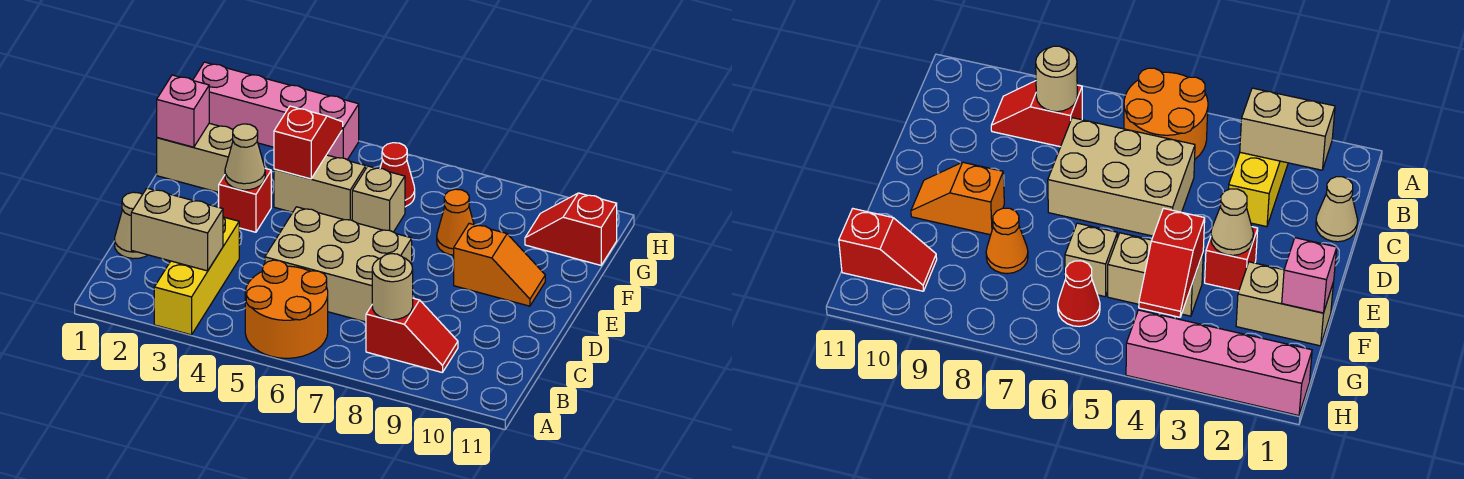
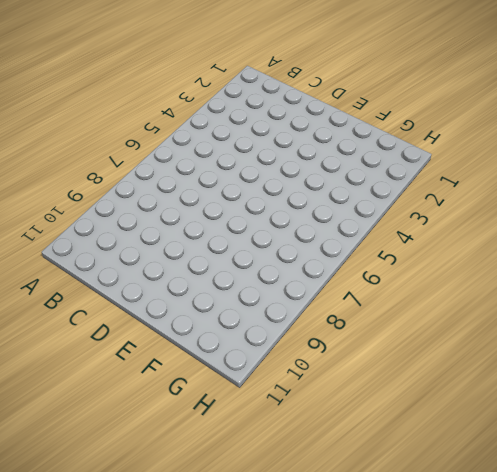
none -> yellow 1x3 brick [154,217,239,335]
none -> orange 2x2 round brick [245,260,328,358]
none -> red 1x2 slope [366,298,458,373]

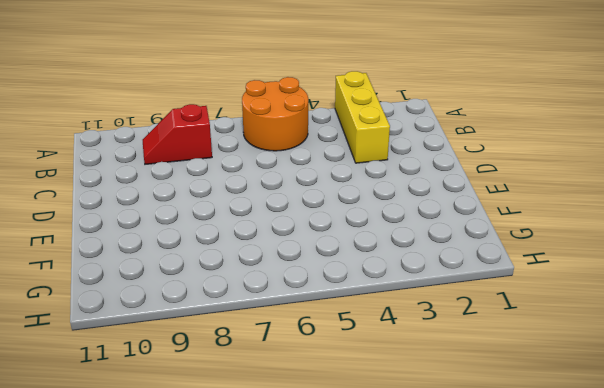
none -> tan 1x1 cone [115,192,147,259]
none -> tan 2x3 brick [265,207,412,322]
none -> red 1x1 brick [219,168,271,232]

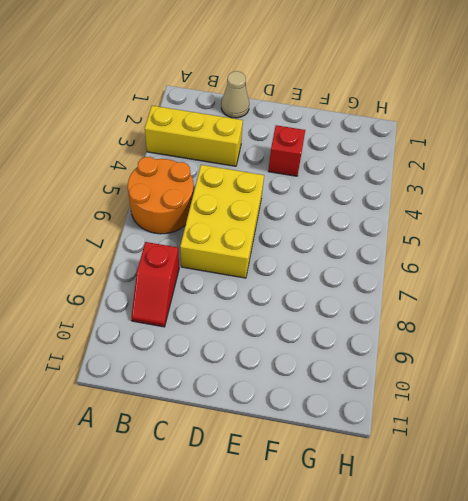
yellow 2x3 brick [180,165,264,278] -> tan 2x3 brick [265,207,412,322]
none -> orange 1x2 slope [454,223,545,306]
none -> tan 1x2 brick [157,123,233,192]
none -> tan 1x2 brick [274,155,366,220]

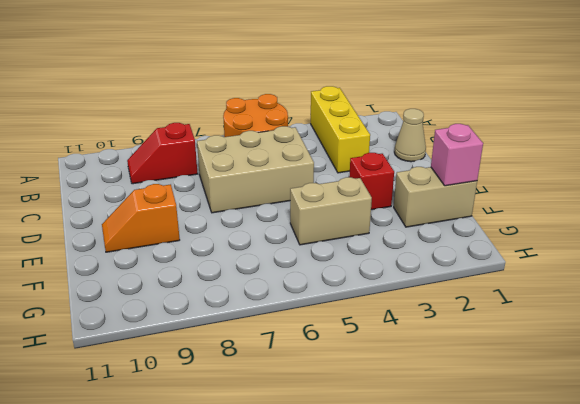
none -> tan 1x1 brick [352,166,405,232]
none -> orange 1x1 cone [437,189,474,255]
none -> red 1x1 cone [380,143,415,207]

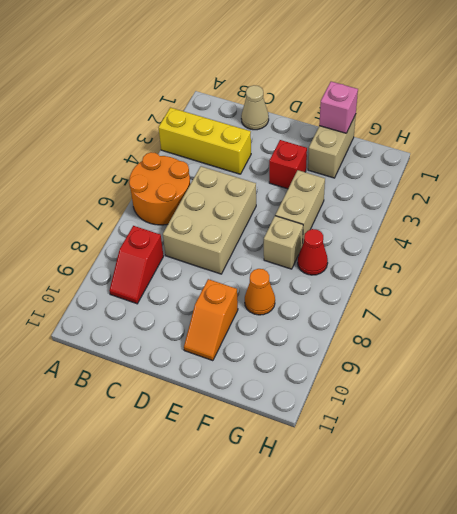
none -> red 1x2 slope [525,193,617,265]
none -> pink 1x4 brick [193,62,359,160]
none -> tan 1x2 brick [131,188,223,271]

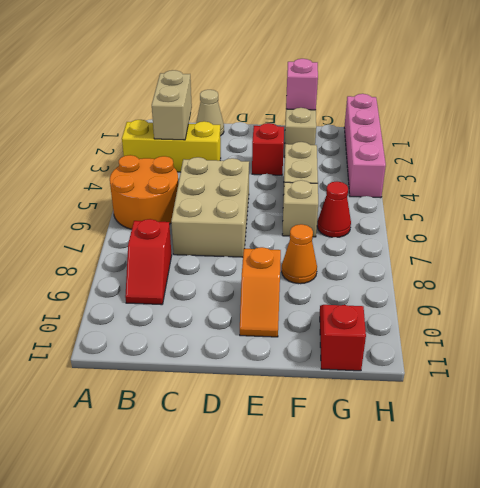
none -> tan 1x1 round brick [372,254,413,320]
none -> tan 1x1 cone [225,124,265,190]
none -> red 1x2 slope [274,106,343,179]

